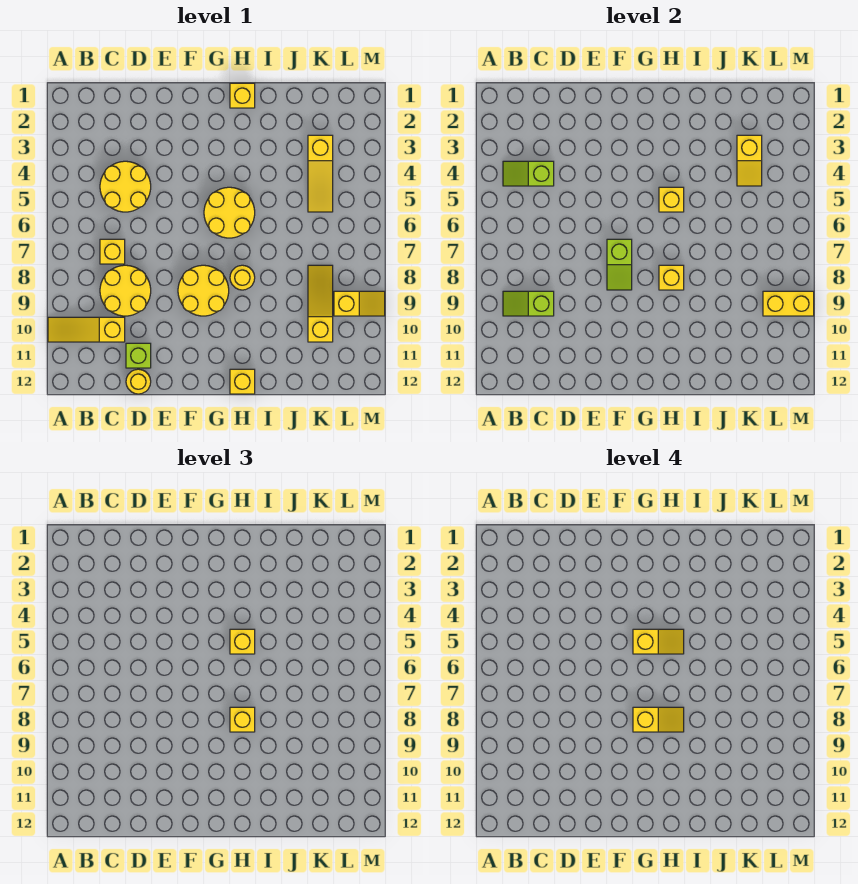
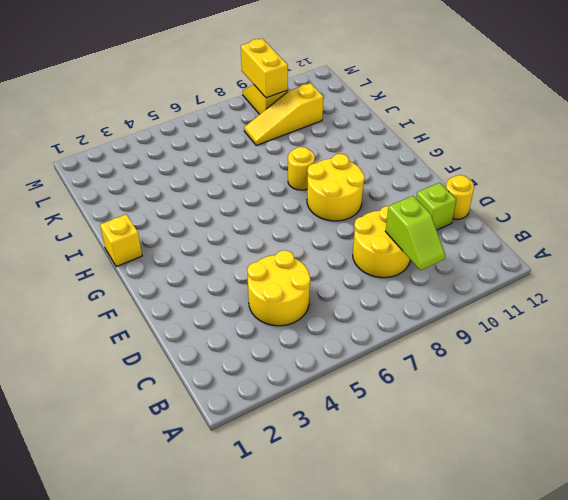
none -> yellow 1x3 slope [48,317,125,342]
none -> yellow 1x1 brick [100,239,125,264]
none -> yellow 2x2 round brick [204,187,255,238]

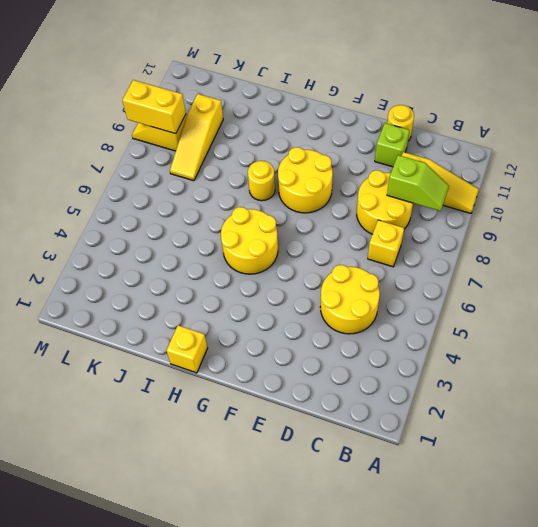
none -> yellow 1x1 brick [230,369,255,394]
none -> yellow 1x3 slope [308,135,333,212]
none -> lime 1x2 slope [503,161,554,186]

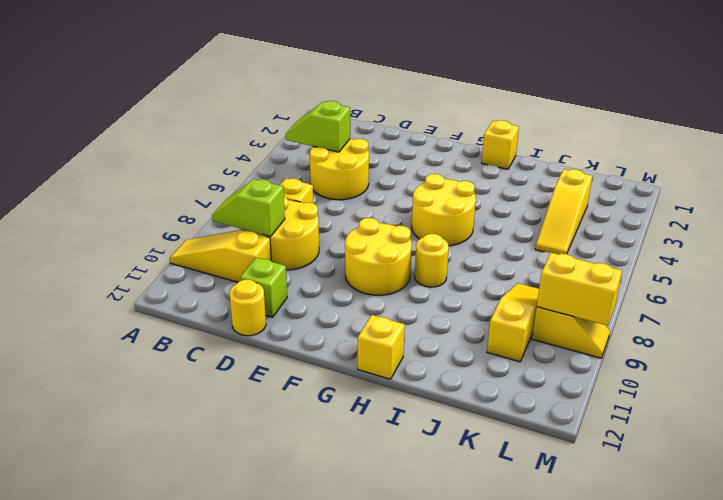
none -> lime 1x2 slope [607,239,632,290]
none -> yellow 1x1 brick [659,187,684,212]
none -> yellow 1x1 brick [659,265,684,290]

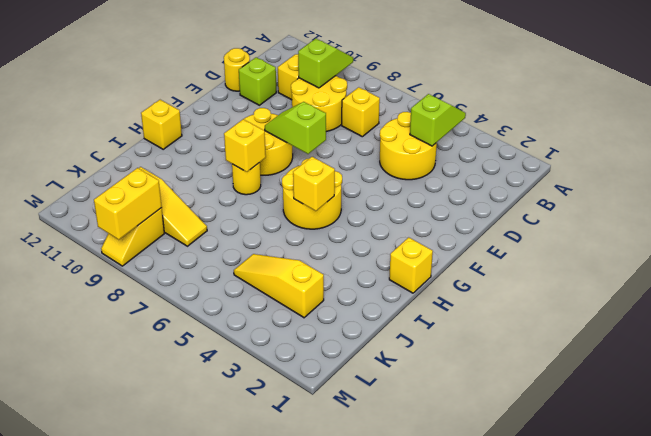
none -> yellow 1x2 slope [737,135,762,186]
none -> yellow 1x1 brick [230,629,255,654]
none -> yellow 1x1 brick [230,707,255,732]

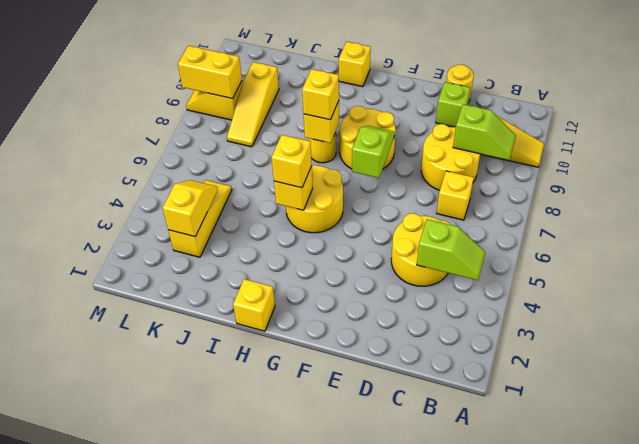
none -> yellow 1x2 slope [633,629,684,654]
none -> yellow 1x2 slope [633,707,684,732]

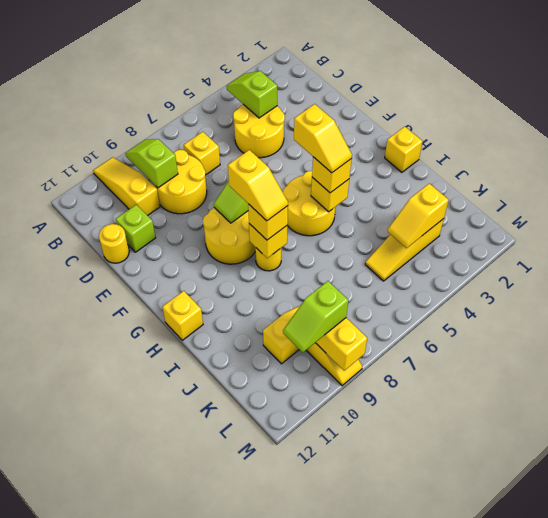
lime 1x2 slope [283,281,348,352] -> none

